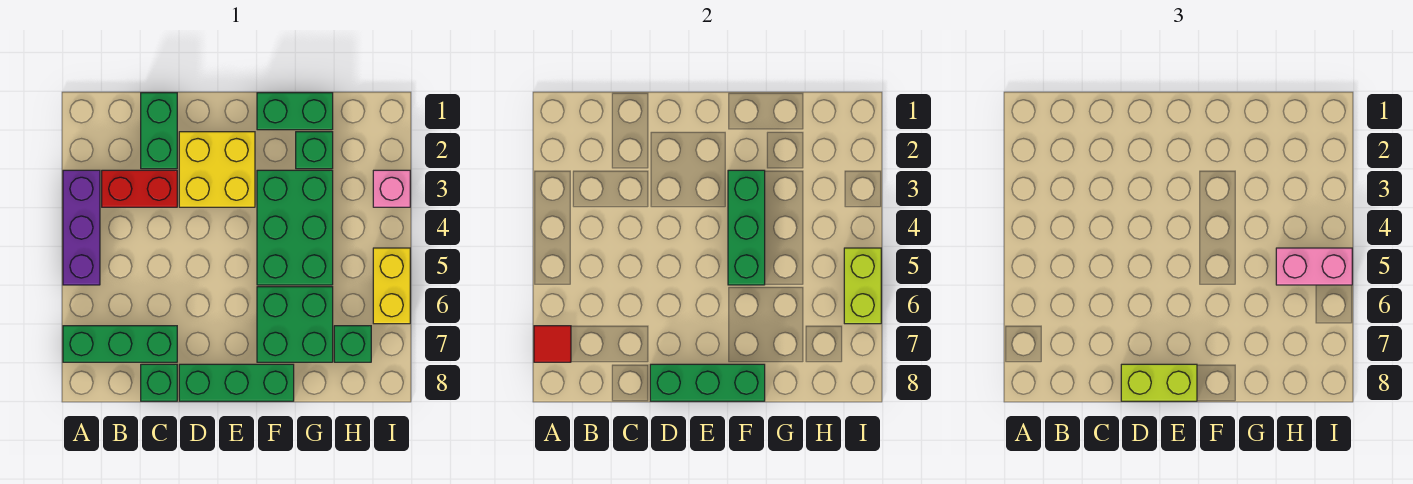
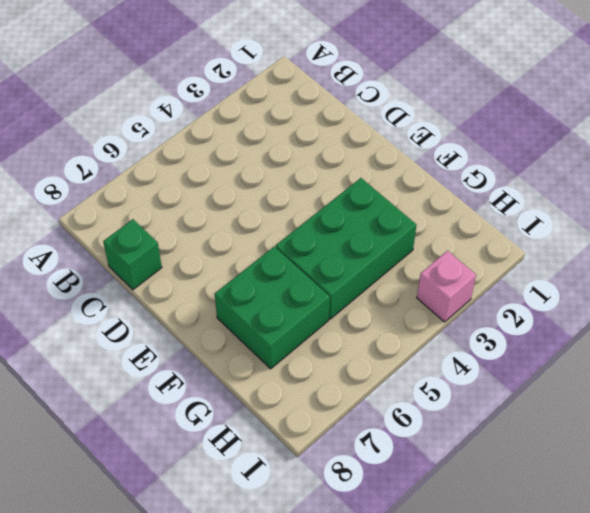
none -> purple 1x3 brick [63,170,100,285]
none -> green 1x3 brick [63,326,177,362]
none -> red 1x2 brick [102,170,177,207]

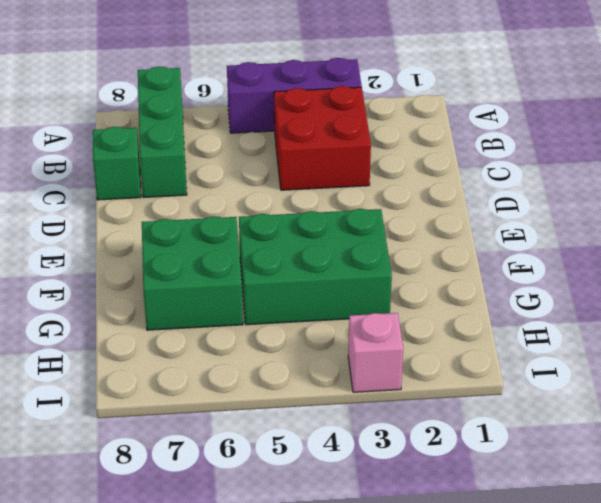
red 2x2 brick [274,86,371,190] -> red 1x2 brick [102,170,177,207]
none -> green 1x2 brick [141,93,177,169]
none -> yellow 2x2 brick [179,132,255,207]
none -> green 1x3 brick [179,364,294,401]

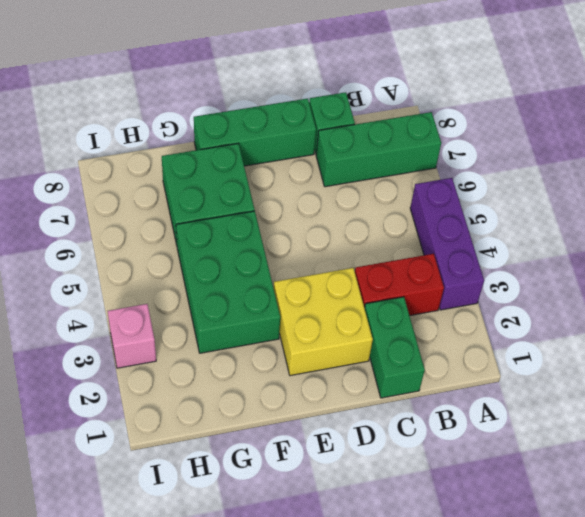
none -> green 1x2 brick [257,93,333,130]
none -> green 1x1 brick [296,132,333,169]
none -> green 1x1 brick [334,326,371,362]

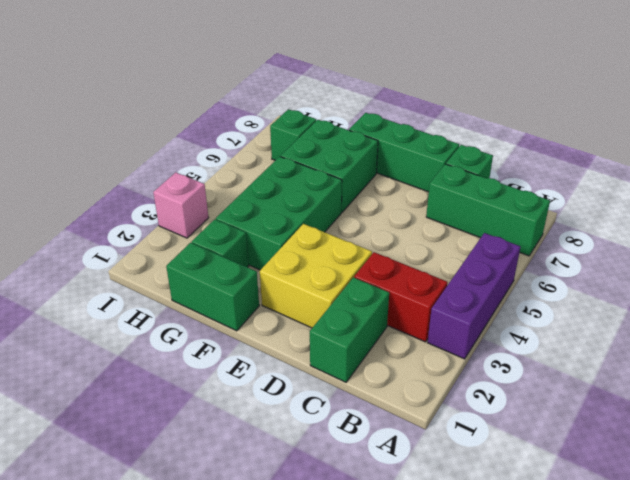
none -> yellow 1x2 brick [373,248,410,324]
none -> red 1x1 tile [534,326,571,362]
none -> green 1x3 brick [650,364,765,401]

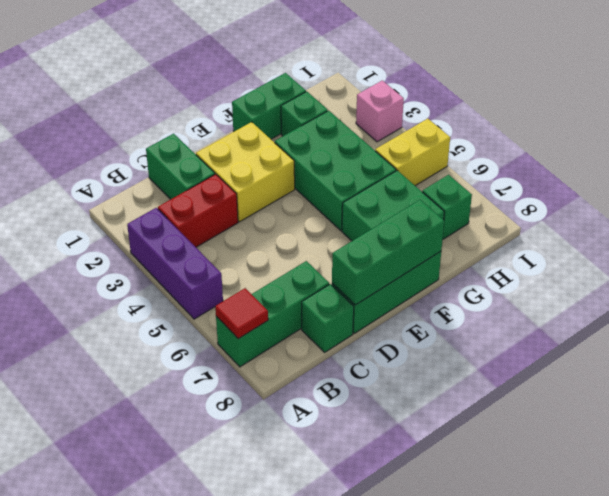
yellow 1x2 brick [375,119,450,186] -> yellow 1x2 brick turned to [373,248,410,324]
none -> green 1x3 brick [728,170,765,285]
none -> lime 1x2 brick [844,248,881,324]
none -> lime 1x2 brick [1121,364,1197,401]

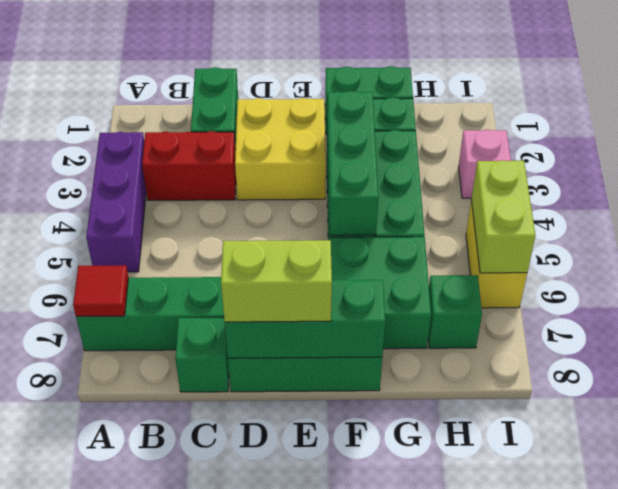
none -> pink 1x2 brick [1276,248,1352,285]

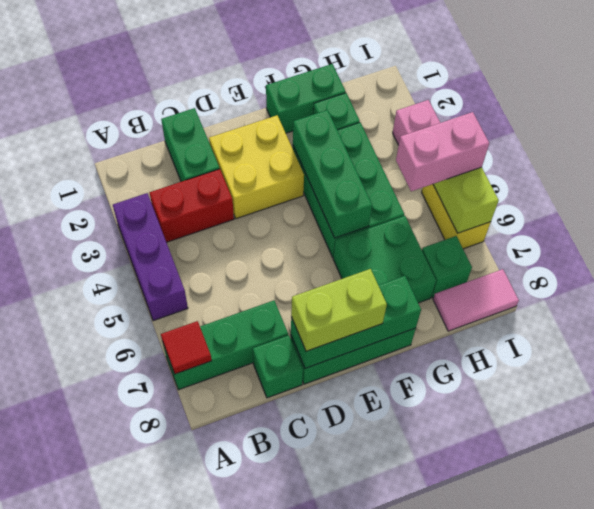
pink 1x2 tile [433,269,519,331] -> none

